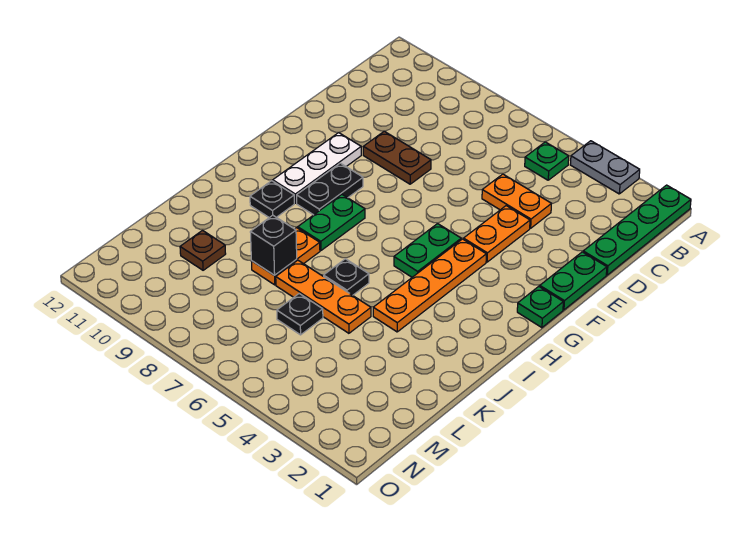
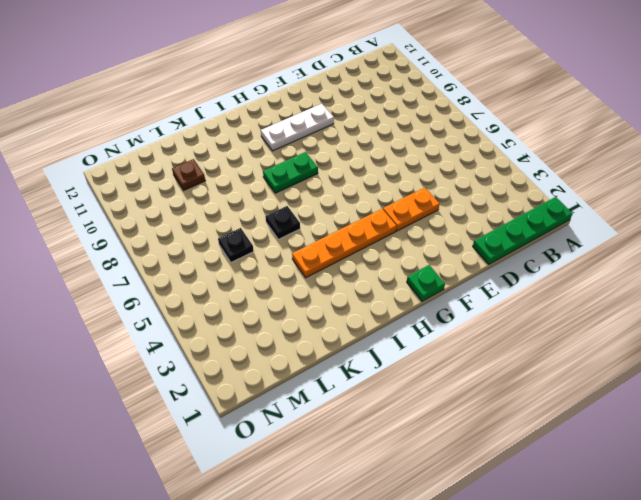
none -> grey 1x2 plate [570,141,640,194]
none -> green 1x1 plate [525,142,569,180]
none -> orange 1x2 plate [482,174,552,228]

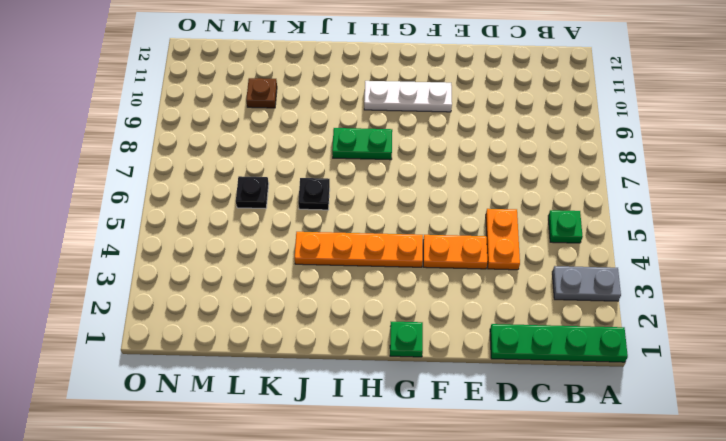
grey 1x2 plate [552,266,621,301] -> grey 1x2 plate turned to [570,141,640,194]
none -> green 1x2 plate [540,252,607,310]
none -> brown 1x2 plate [363,131,431,184]
none -> green 1x2 plate [394,224,461,277]

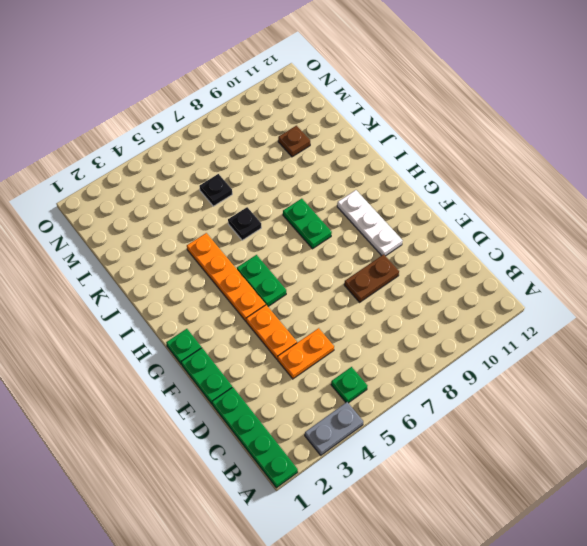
none -> black 1x2 plate [297,163,363,215]
none -> black 1x1 plate [250,181,294,218]
none -> orange 1x2 plate [251,228,320,285]

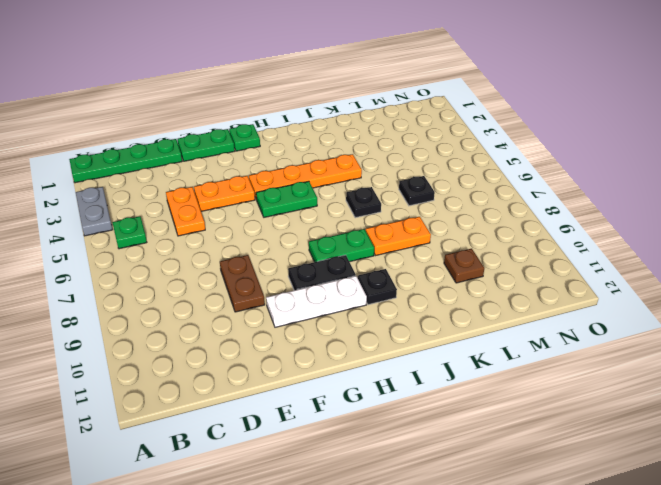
none -> orange 1x3 plate [276,260,371,333]
none -> black 1x1 brick [250,215,297,275]

